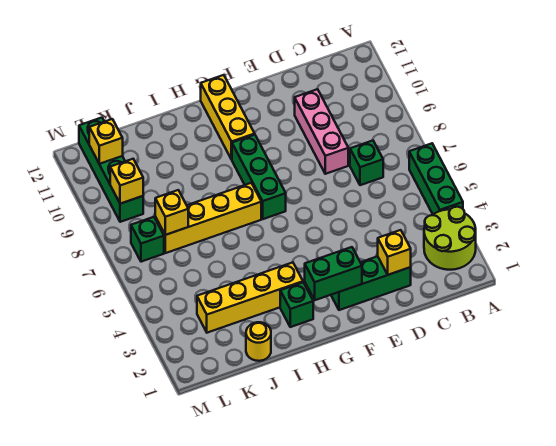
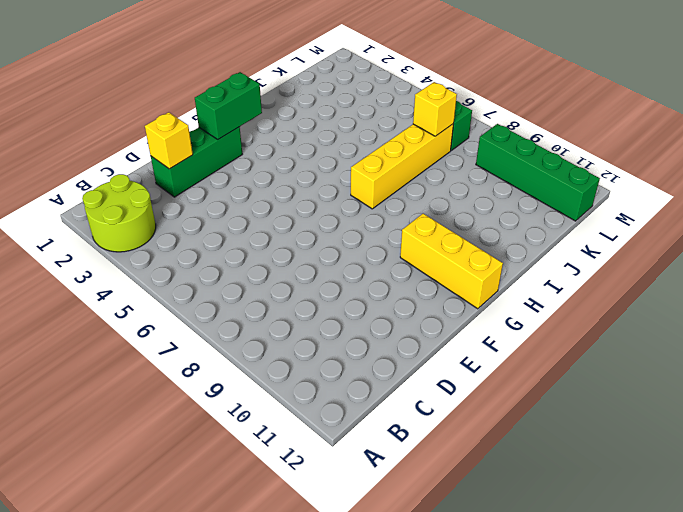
none -> green 1x3 brick [409,143,463,214]
none -> green 1x1 brick [350,141,383,185]
none -> pink 1x3 brick [295,89,348,174]

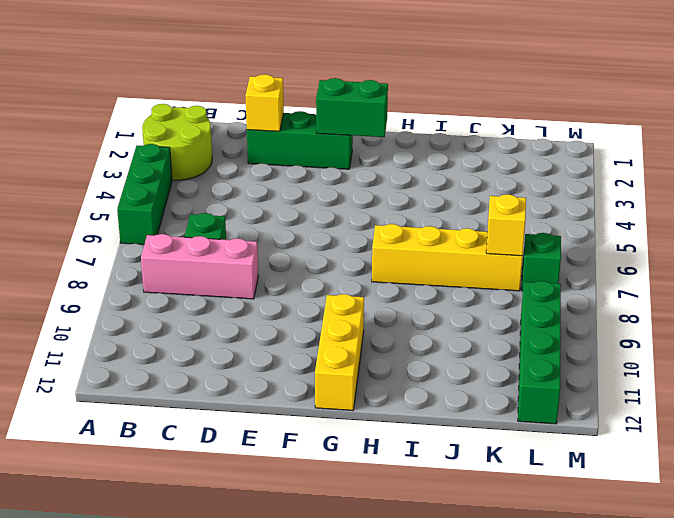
pink 1x3 brick [141,234,258,299] -> pink 1x3 brick turned to [295,89,348,174]
none -> green 1x3 brick [232,135,286,219]
none -> green 1x1 brick [280,282,313,327]
none -> yellow 1x4 brick [197,262,303,333]

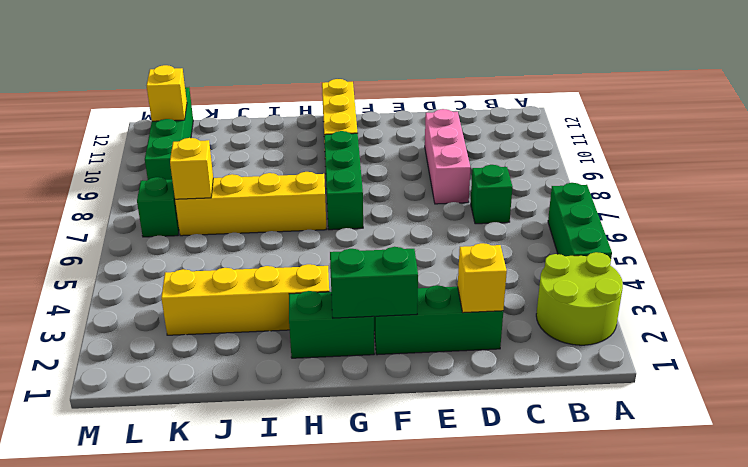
green 1x2 brick [289,291,374,358] -> green 1x1 brick [280,282,313,327]
none -> yellow 1x1 round brick [246,322,271,361]
none -> yellow 1x1 brick [110,159,143,204]

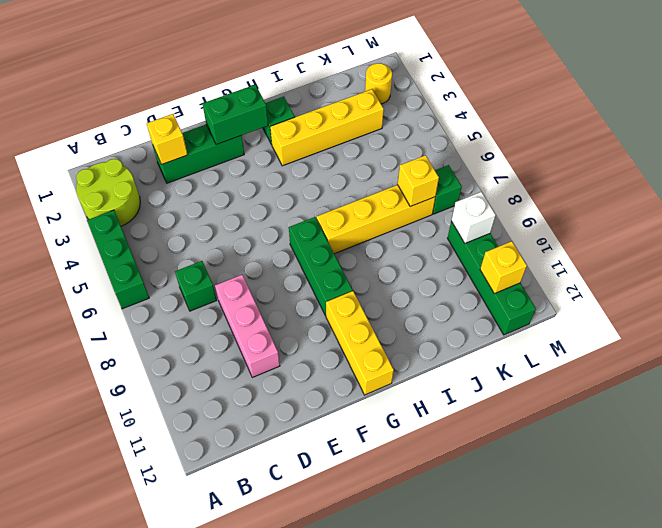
yellow 1x1 round brick [365,63,392,104] -> yellow 1x1 round brick moved to [246,322,271,361]
white 1x1 brick [451,192,496,243] -> yellow 1x1 brick [110,159,143,204]

